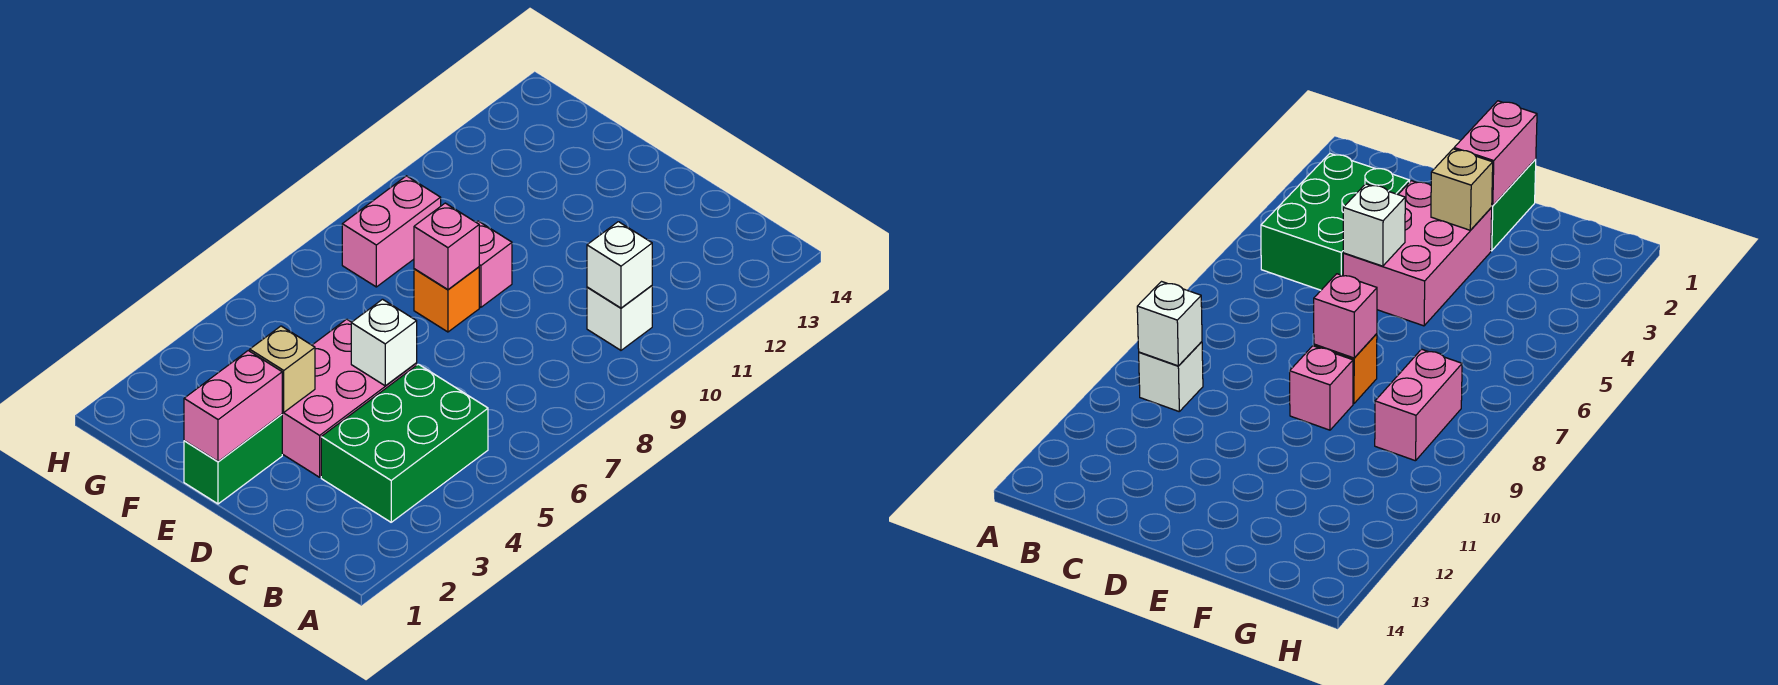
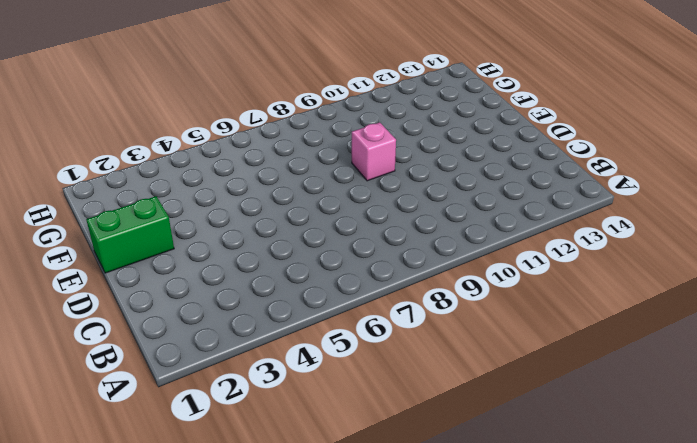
none -> green 2x3 brick [321,364,488,522]
none -> white 1x1 brick [587,286,652,350]
none -> pink 2x3 brick [282,319,417,477]

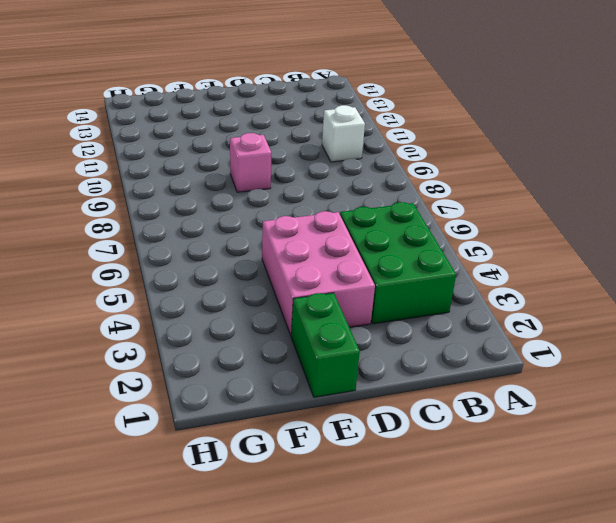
none -> orange 1x1 brick [414,267,479,332]
none -> pink 1x2 brick [342,176,441,287]
none -> white 1x1 brick [587,222,652,308]

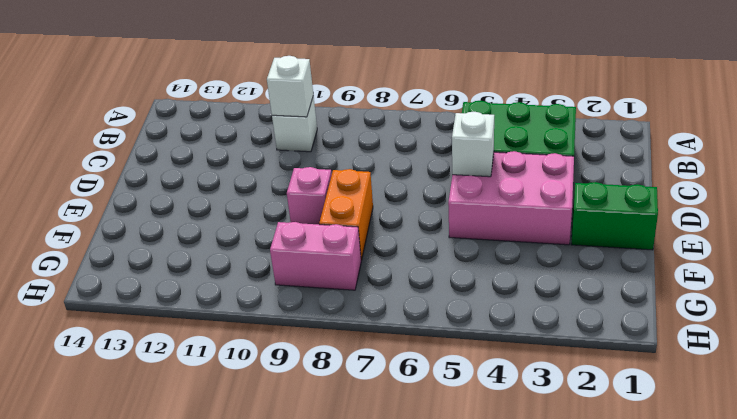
orange 1x2 brick [319,169,373,260] -> orange 1x1 brick [414,267,479,332]
none -> pink 1x2 brick [184,351,282,461]
none -> tan 1x1 brick [250,326,315,412]
none -> pink 1x1 brick [414,203,479,289]

